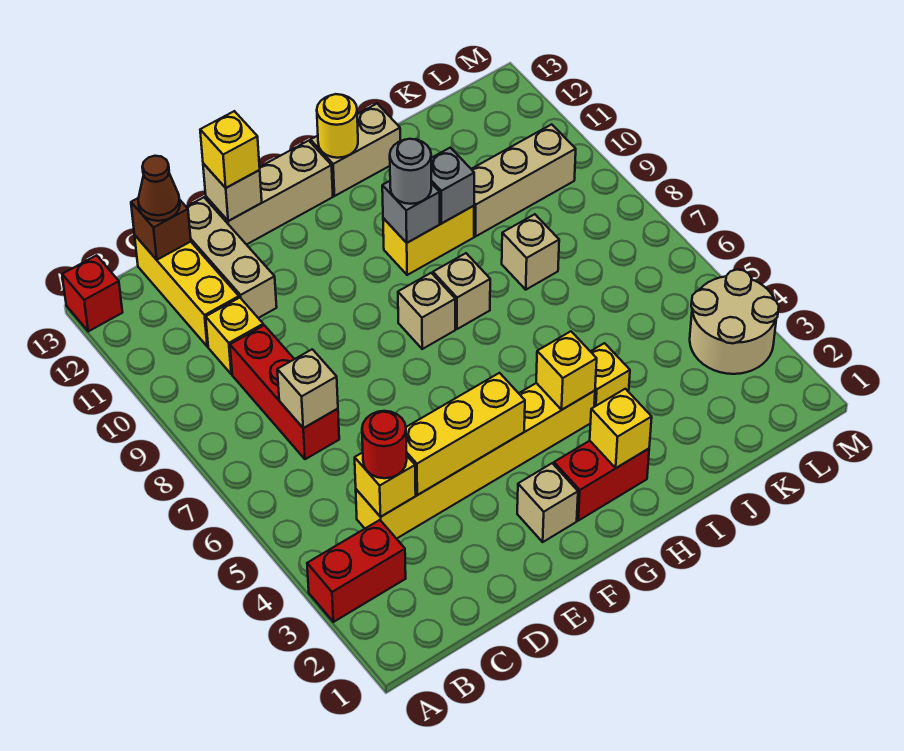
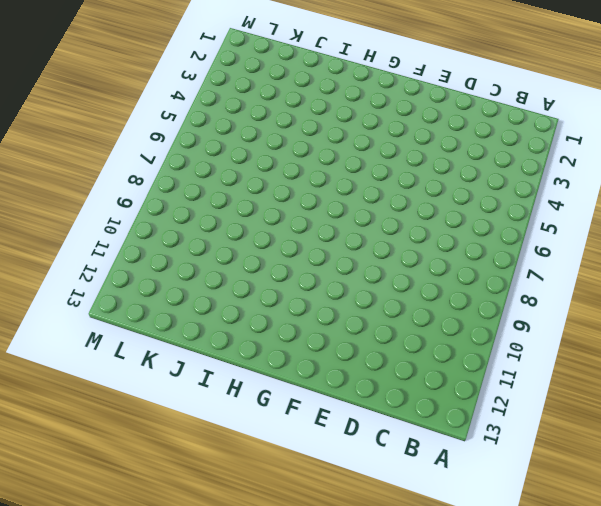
none -> red 1x2 brick [307,520,406,622]
none -> red 1x1 brick [62,255,123,331]
none -> yellow 1x6 brick [356,383,595,539]
none -> red 1x3 brick [230,325,339,459]

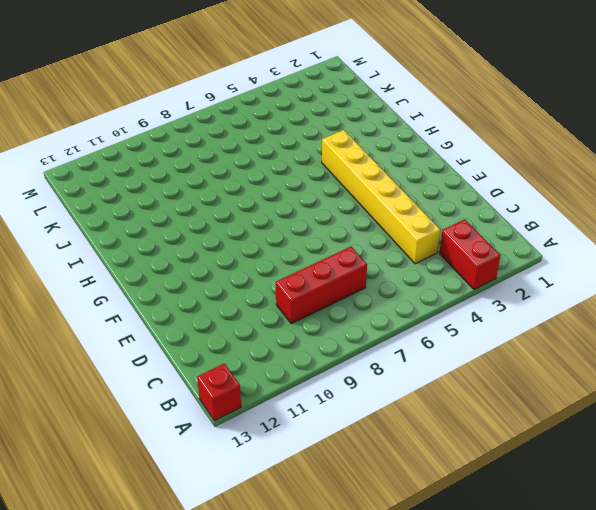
none -> yellow 1x1 brick [206,298,263,374]
none -> yellow 1x3 brick [135,236,239,346]
none -> tan 1x3 brick [187,197,277,318]
none -> tan 1x3 brick [206,141,333,245]

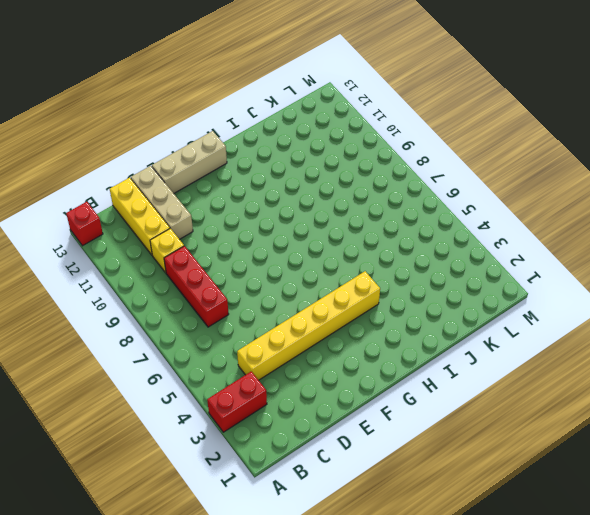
none -> tan 1x1 brick [517,463,578,542]
none -> red 1x2 brick [554,441,649,521]
none -> tan 1x1 brick [398,273,455,349]
none -> tan 1x1 brick [433,253,490,329]

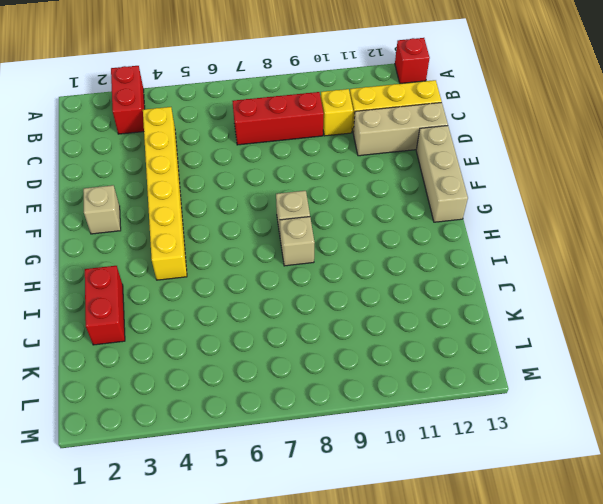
red 1x2 brick [85,266,125,345] -> red 1x2 brick moved to [554,441,649,521]
none -> yellow 1x2 brick [383,206,474,275]
none -> tan 1x2 brick [310,104,400,196]
none -> yellow 1x1 brick [590,343,630,407]
none -> tan 1x1 brick [502,214,559,290]

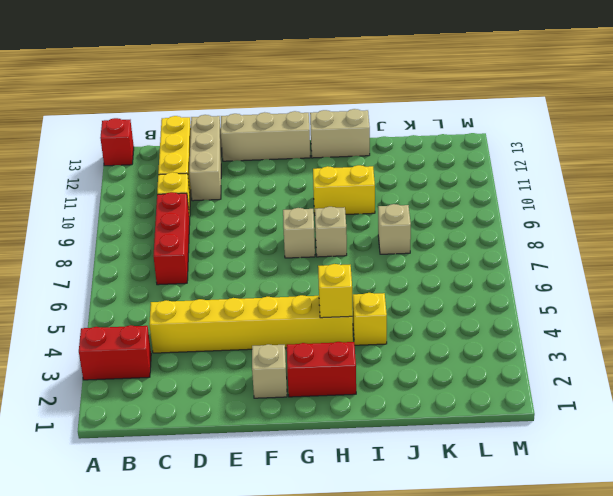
none -> tan 1x3 brick [472,124,576,236]
none -> tan 2x2 round brick [690,270,779,374]
none -> yellow 1x1 brick [355,452,416,517]
none -> tan 1x1 brick [277,349,338,428]

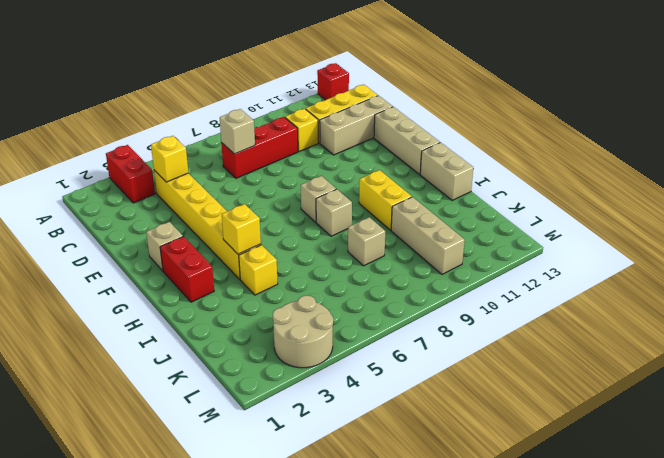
none -> brown 1x1 brick [131,198,191,260]
none -> yellow 1x3 brick [406,373,525,495]
none -> tan 1x1 brick [203,163,262,221]
none -> yellow 1x1 brick [590,389,652,468]

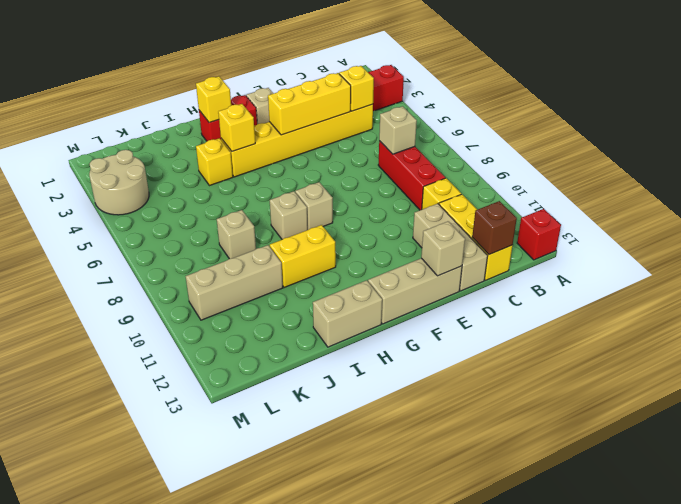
none -> grey 1x1 brick [382,181,440,243]
none -> yellow 1x1 round brick [317,94,358,158]
none -> grey 1x1 brick [431,148,474,223]
none -> red 1x1 round brick [362,411,407,478]

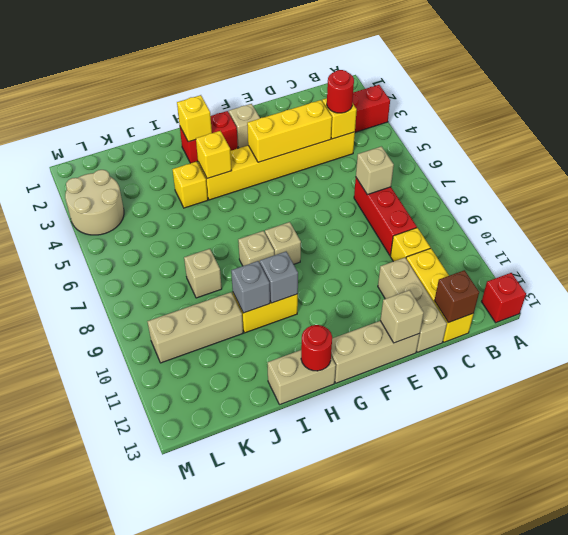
red 1x1 round brick [301,325,332,371] -> yellow 1x1 round brick [317,94,358,158]
none -> brown 1x1 cone [138,156,180,221]
none -> yellow 1x1 brick [200,111,260,188]
none -> grey 1x1 round brick [390,139,431,204]

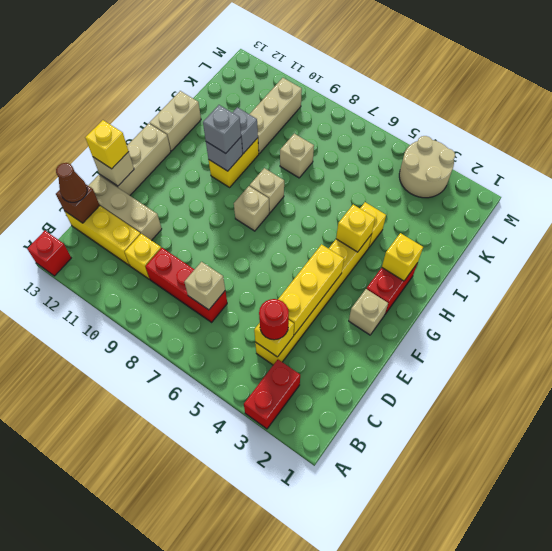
grey 1x1 brick [203,105,241,153] -> grey 1x1 round brick [390,139,431,204]
none -> yellow 1x1 round brick [317,94,358,158]

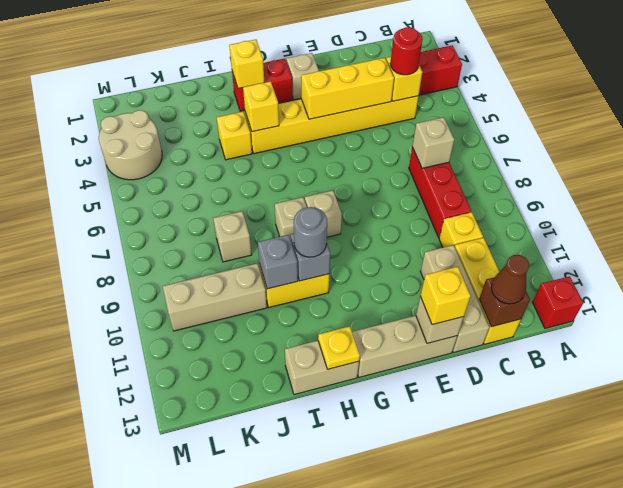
yellow 1x1 plate [318,326,360,369] -> yellow 1x1 round brick [317,94,358,158]

